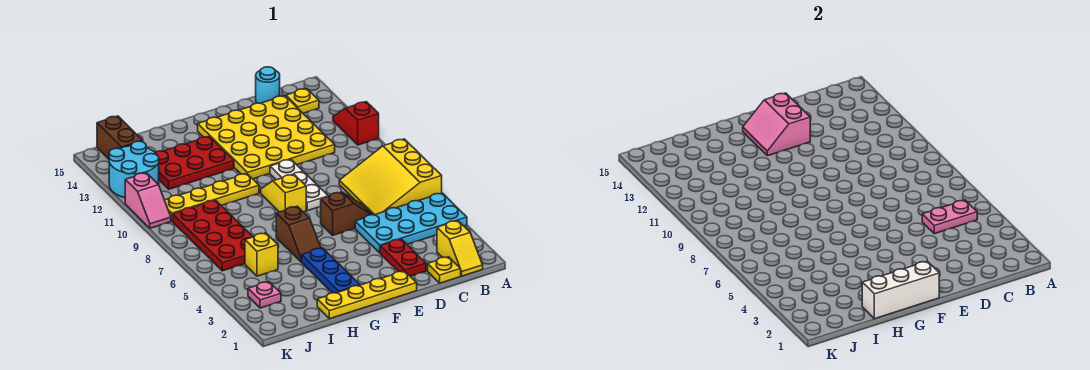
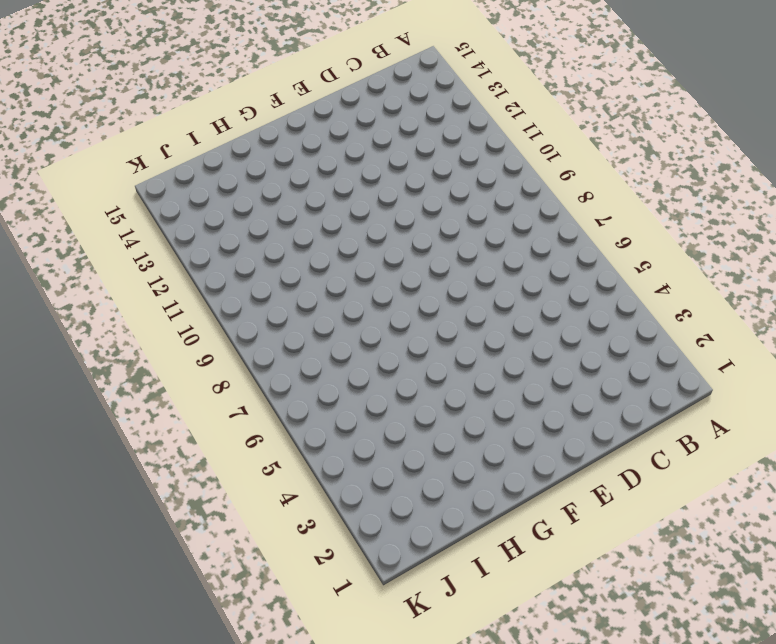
none -> cyan 2x4 plate [355,193,467,253]
none -> yellow 3x3 slope [339,139,442,215]
none -> red 1x2 slope [333,102,379,145]

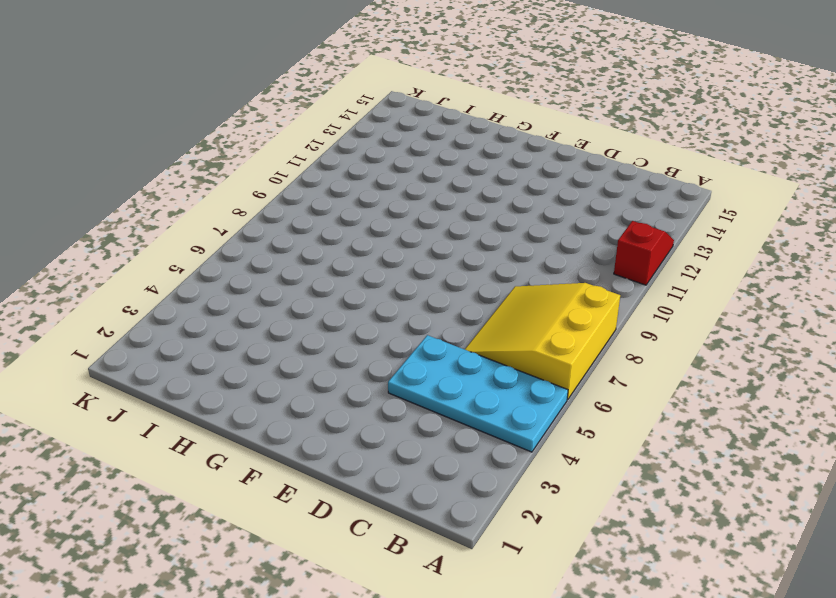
none -> yellow 1x2 slope [437,221,483,276]
none -> yellow 1x1 plate [286,89,319,113]
none -> yellow 1x1 plate [428,257,461,283]

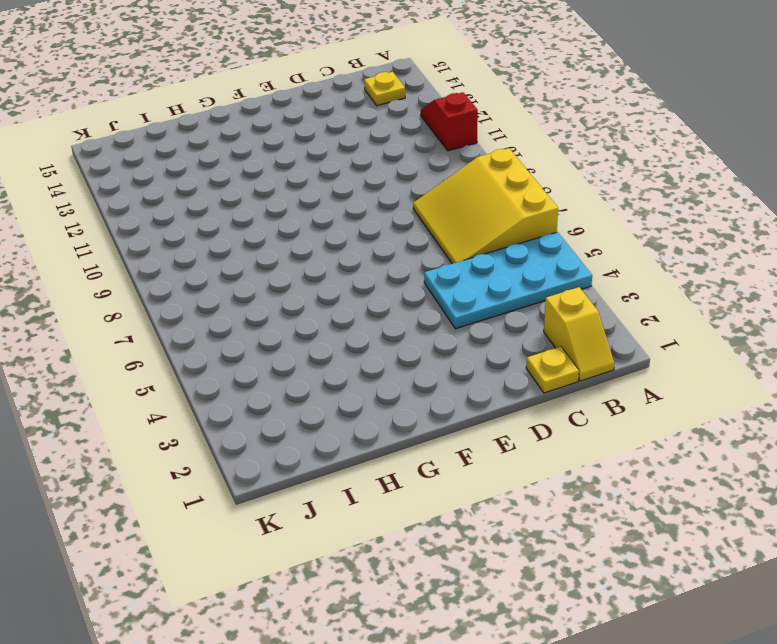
none -> yellow 4x4 plate [198,96,335,179]
none -> cyan 1x1 round brick [256,67,280,103]
none -> red 1x2 plate [380,239,426,276]

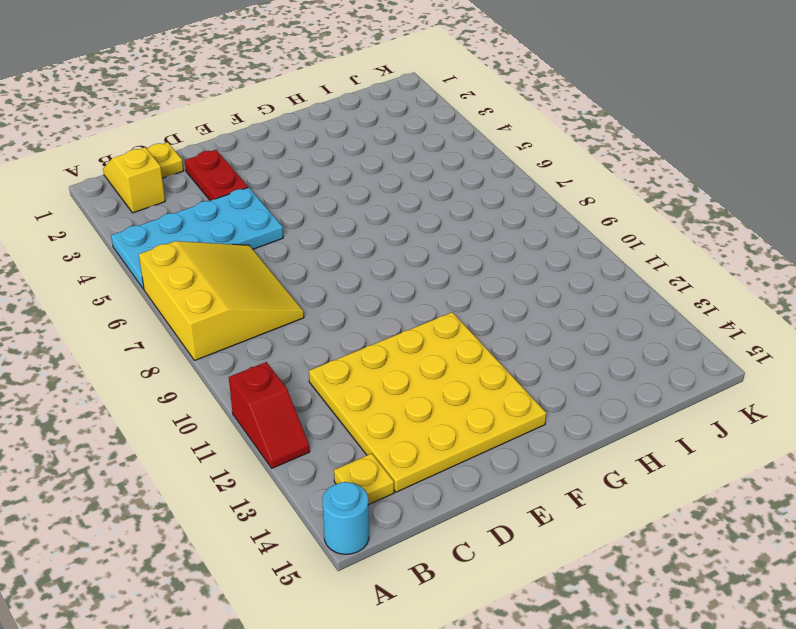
cyan 1x1 round brick [322,482,369,554] -> cyan 1x1 round brick moved to [256,67,280,103]
none -> brown 1x2 slope [321,192,373,235]
none -> yellow 1x4 plate [317,271,417,319]
none -> white 1x2 plate [294,172,328,211]

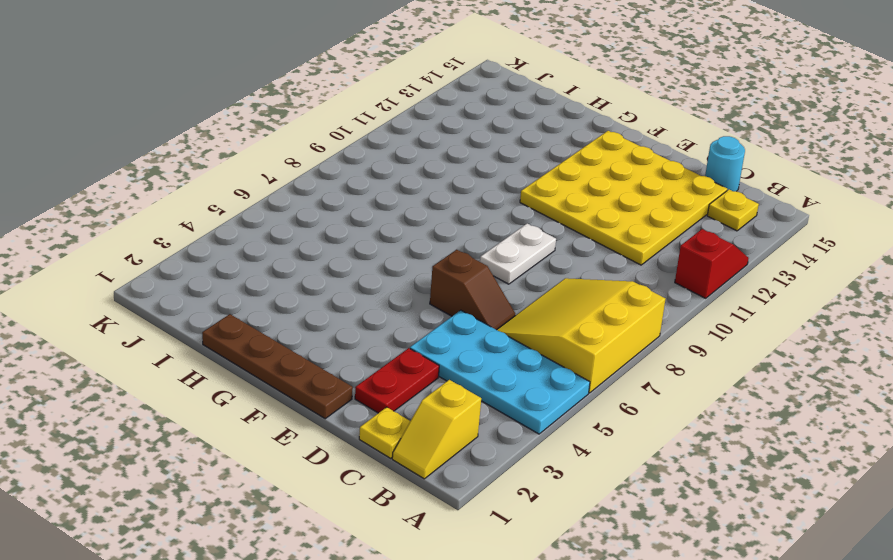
brown 1x4 plate [202,314,353,419] -> yellow 1x4 plate [317,271,417,319]
none -> white 1x1 plate [270,159,303,180]
none -> yellow 1x2 slope [261,174,306,212]
none -> blue 1x3 plate [302,248,360,293]

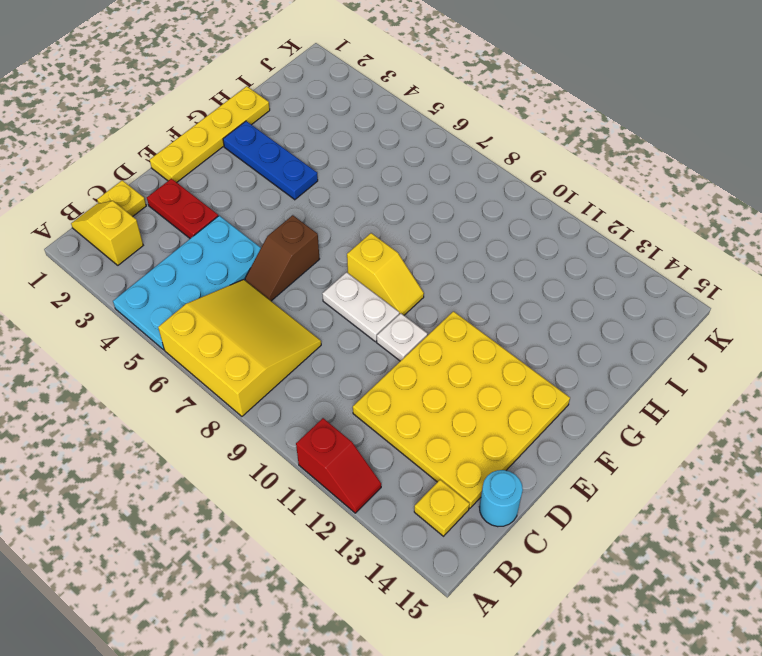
none -> brown 1x2 slope [276,206,321,262]
none -> yellow 1x4 plate [165,174,259,221]
none -> red 2x3 plate [155,136,234,189]

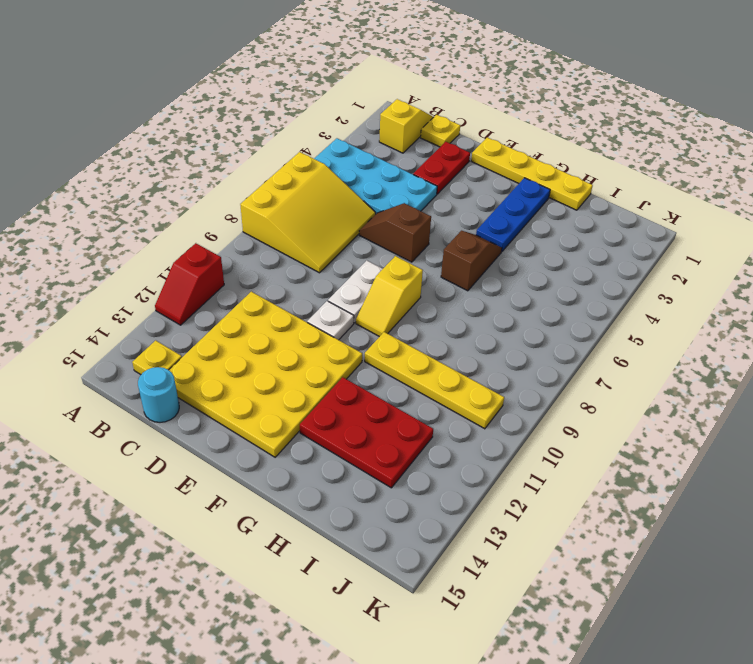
none -> yellow 1x1 brick [245,233,278,276]
none -> red 2x4 plate [173,200,253,271]
none -> pink 1x1 plate [248,282,281,308]

